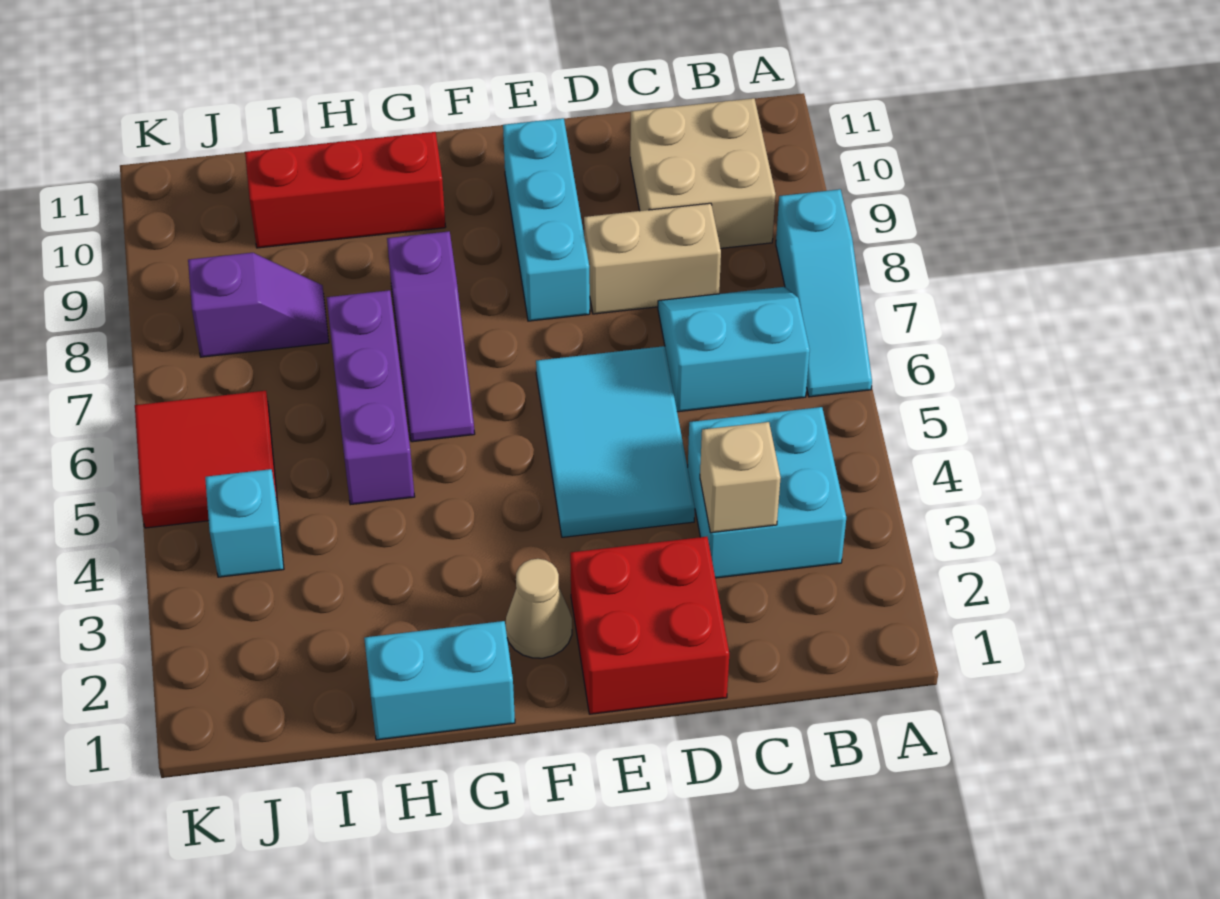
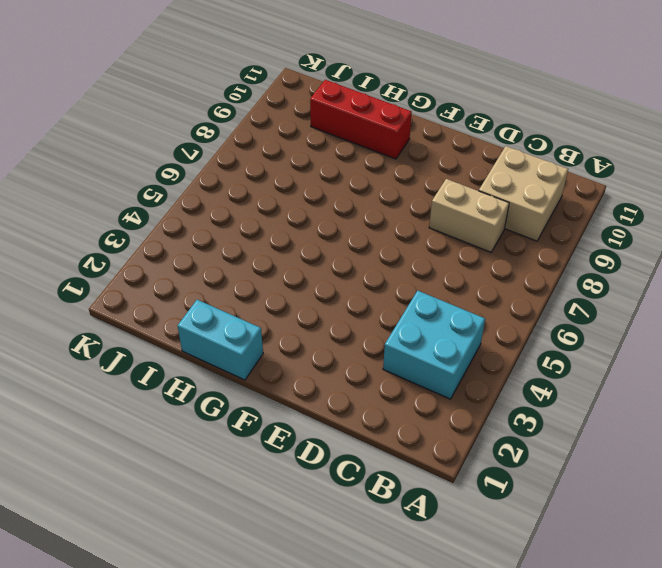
none -> cyan 1x3 slope [776,189,872,397]
none -> cyan 2x2 slope [658,287,810,412]
none -> red 2x2 brick [570,537,729,714]

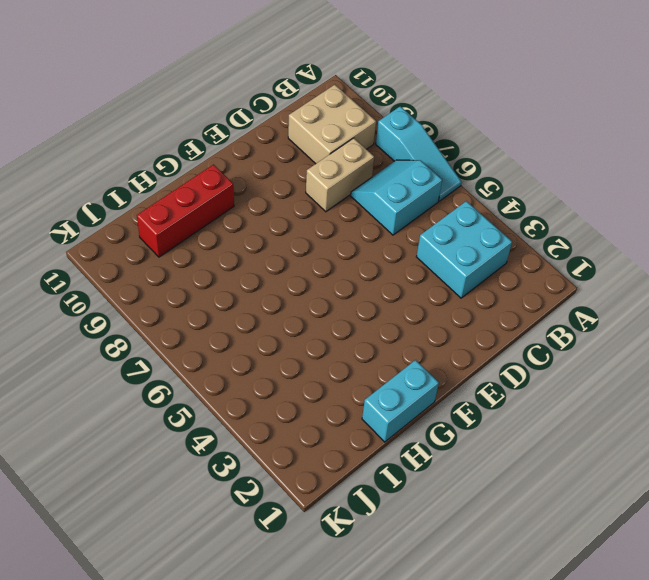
none -> red 2x2 brick [570,537,729,714]
none -> cyan 2x3 tile [536,346,695,537]
none -> cyan 1x3 brick [503,118,590,321]

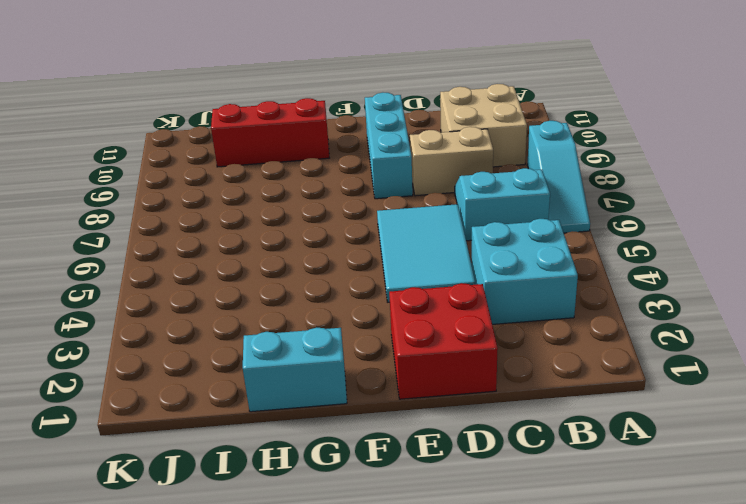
none -> tan 1x1 cone [506,559,572,658]
none -> purple 1x3 slope [387,231,475,442]
none -> purple 1x3 brick [327,290,415,505]

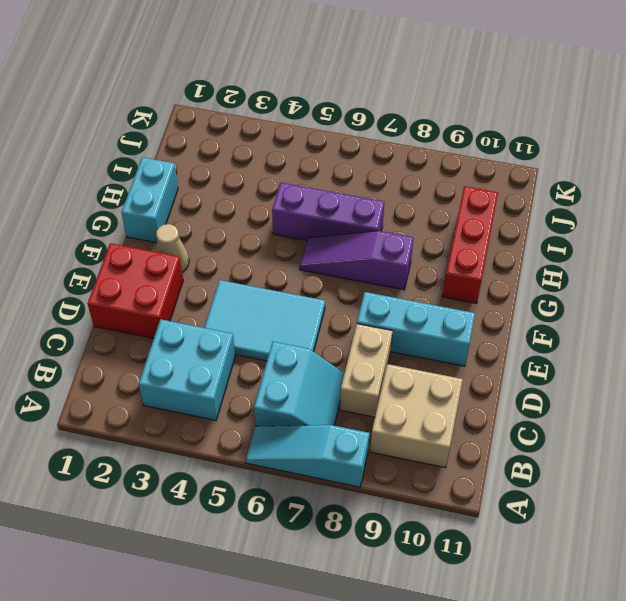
none -> purple 1x2 slope [188,253,329,357]
none -> cyan 1x1 brick [205,469,284,577]
none -> red 2x2 tile [135,391,278,528]

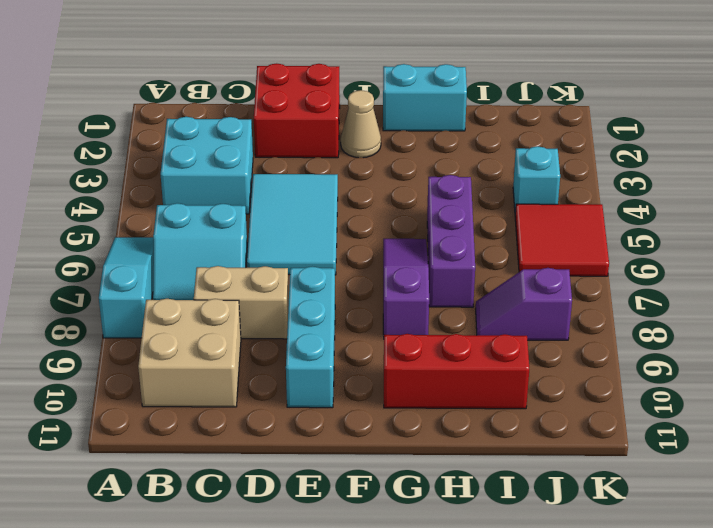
none -> tan 1x1 brick [700,422,781,533]

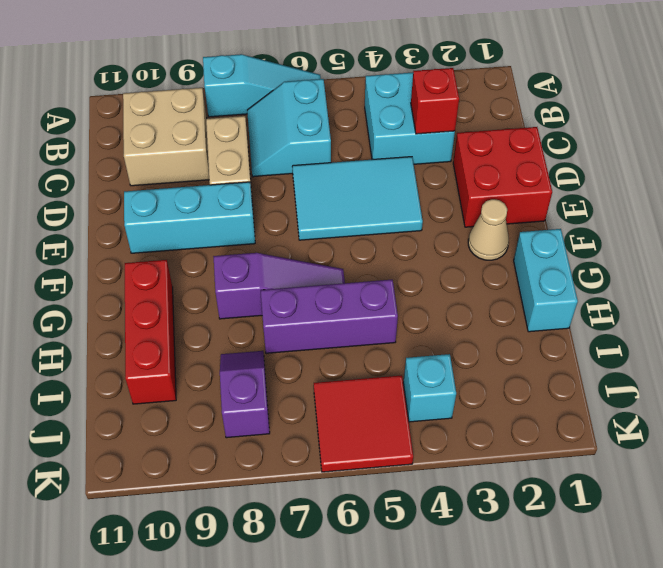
red 1x1 brick [411,68,459,134] -> tan 1x1 brick [700,422,781,533]

